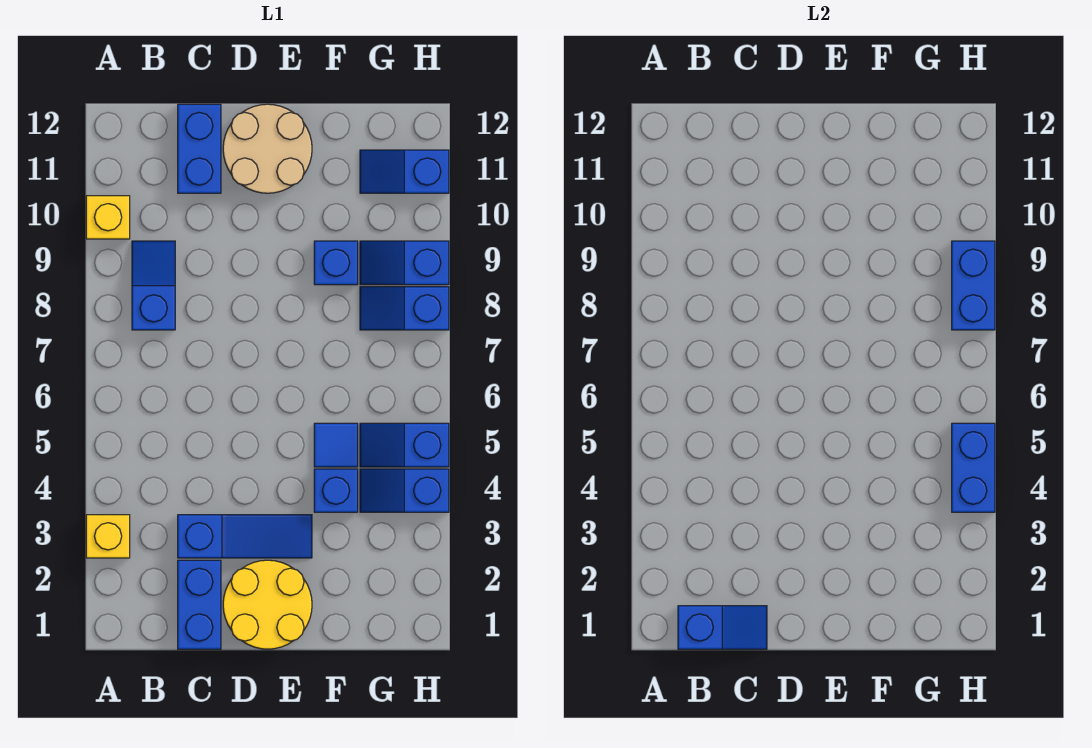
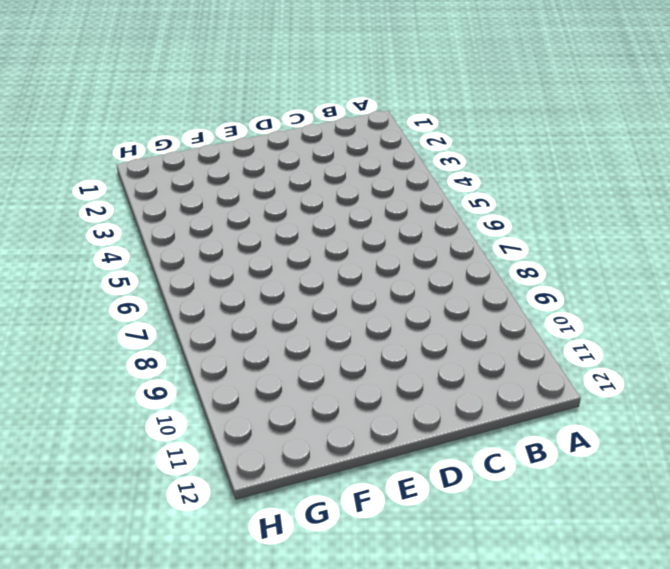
none -> yellow 1x1 brick [86,515,130,558]
none -> yellow 1x1 brick [86,196,130,239]
none -> blue 1x2 slope [132,241,175,330]

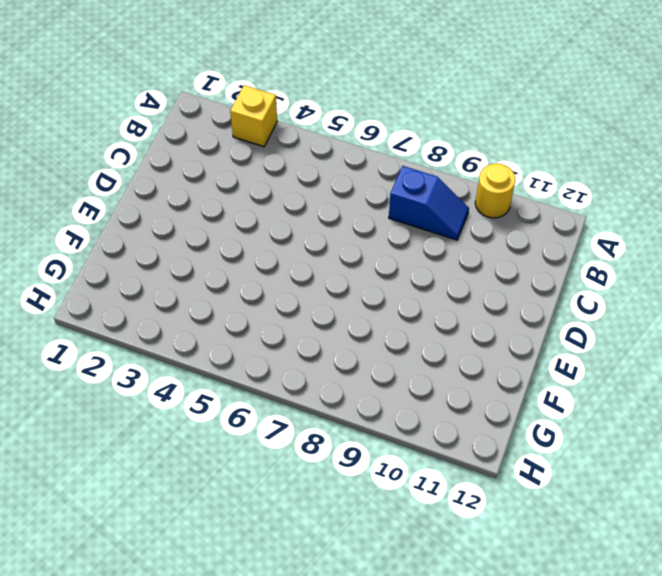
yellow 1x1 round brick [475,164,515,218] -> yellow 1x1 brick [86,196,130,239]
none -> blue 1x2 brick [178,560,221,649]
none -> blue 1x3 slope [178,515,312,558]
none -> blue 1x2 brick [178,104,221,193]

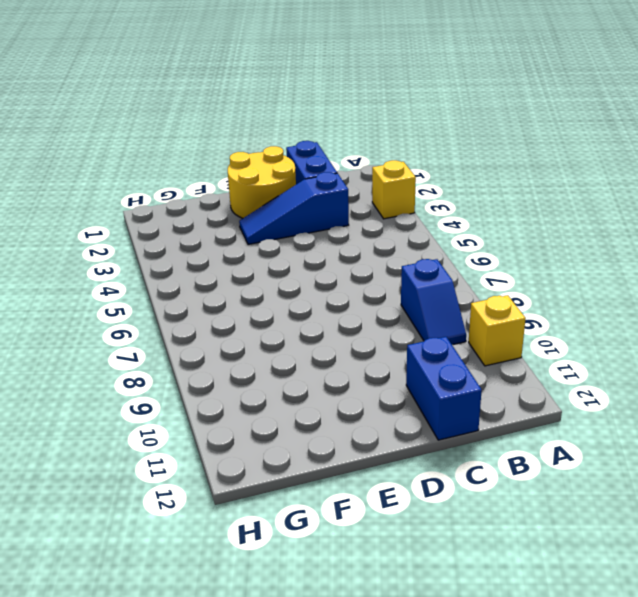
none -> tan 2x2 round brick [223,104,312,193]
none -> blue 1x1 brick [314,469,358,512]
none -> blue 1x1 tile [314,423,358,467]

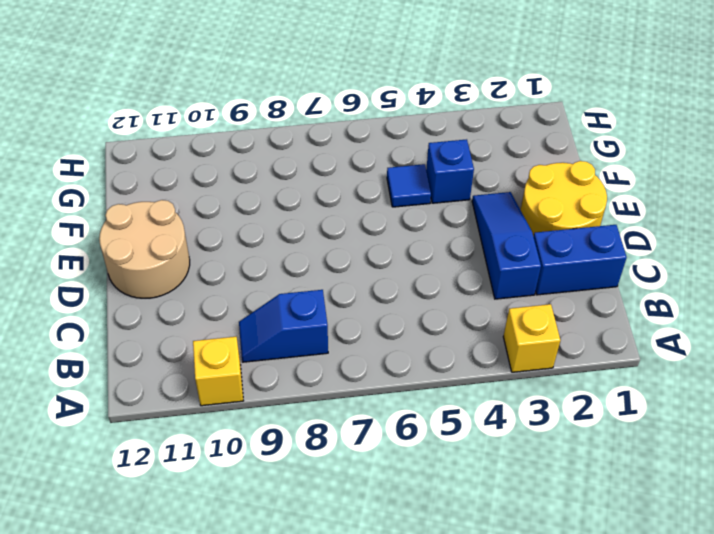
none -> blue 1x2 brick [178,104,221,193]
none -> blue 1x1 brick [314,241,358,285]
none -> blue 1x2 slope [360,469,449,512]

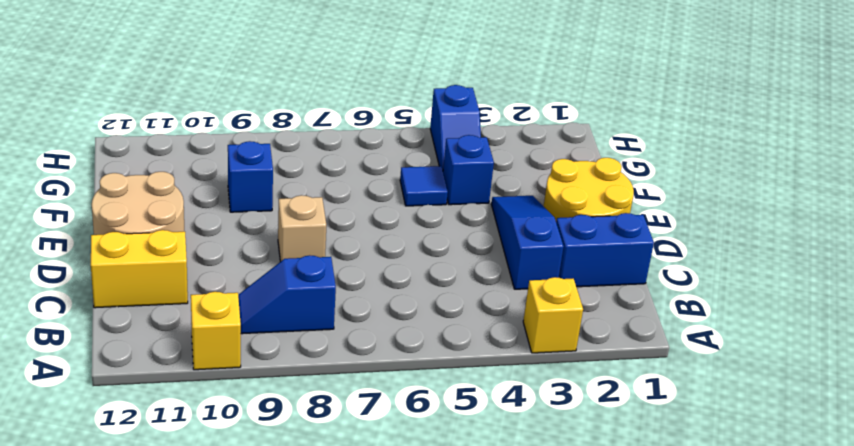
yellow 1x2 brick [91,230,188,308] -> blue 1x2 brick [178,104,221,193]
tan 1x1 brick [278,195,326,262] -> none
none -> blue 1x2 slope [360,423,449,467]
none -> blue 1x2 slope [360,287,449,330]
none -> blue 1x2 slope [360,241,449,285]

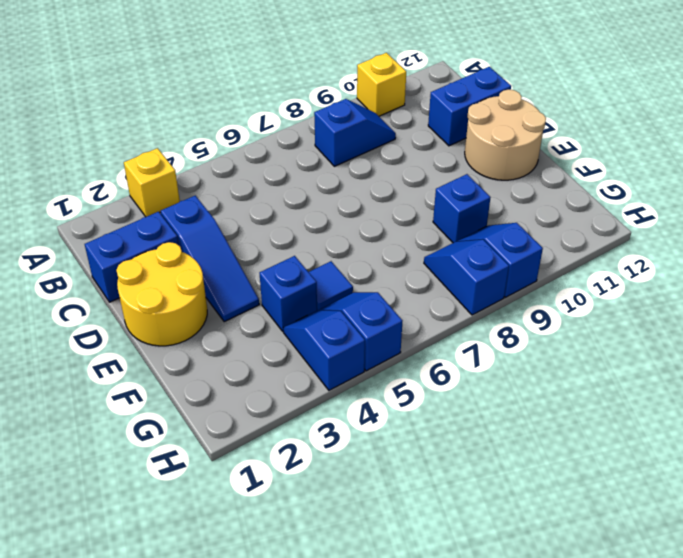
none -> blue 1x2 slope [360,150,449,193]
none -> blue 1x2 slope [678,606,767,649]
none -> blue 1x2 brick [952,423,995,512]

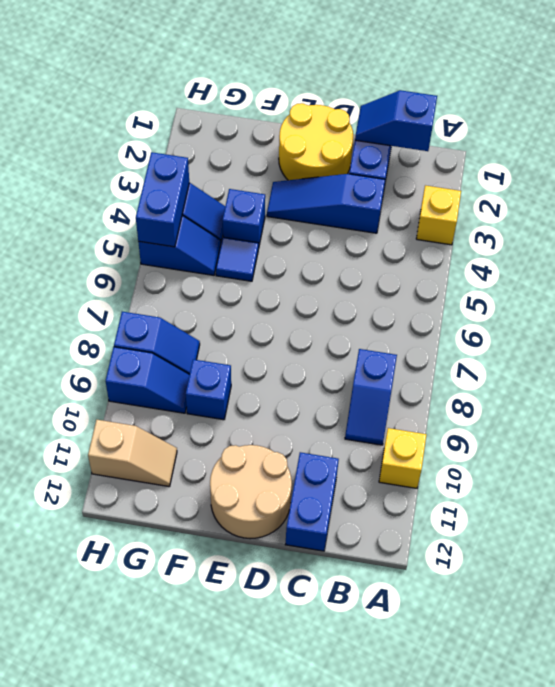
tan 1x2 slope [88,420,177,487] -> blue 1x2 slope [360,150,449,193]
none -> blue 1x2 brick [952,241,995,330]

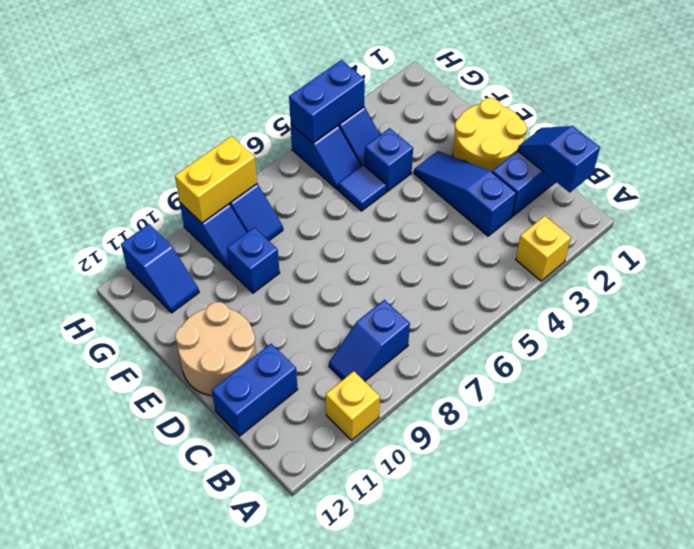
yellow 1x2 brick [175,136,257,223] -> blue 1x2 brick [952,241,995,330]

